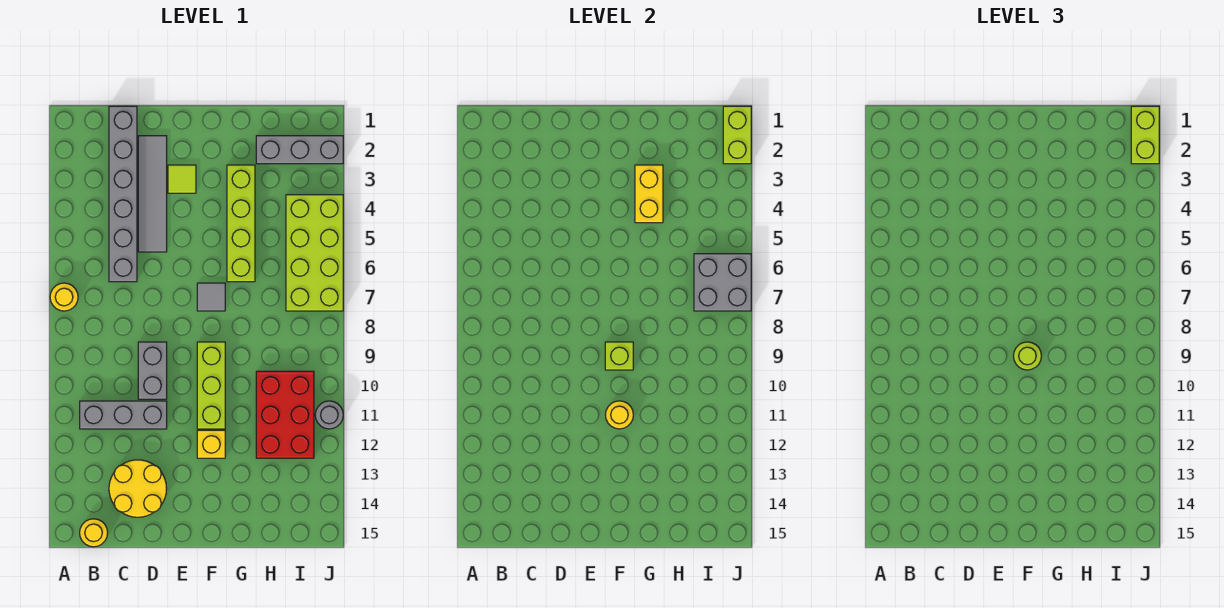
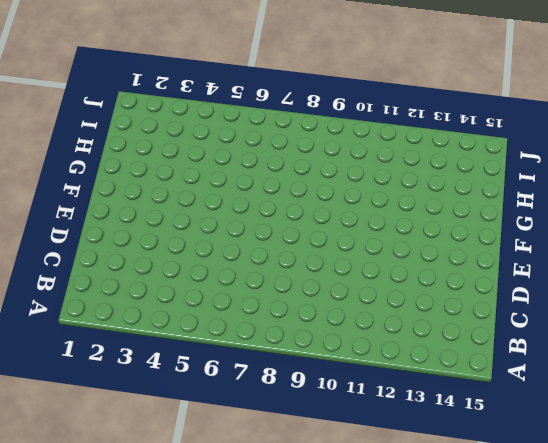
none -> yellow 1x1 round brick [50,283,78,311]
none -> grey 1x3 brick [80,401,167,429]
none -> yellow 1x1 round brick [80,519,108,547]

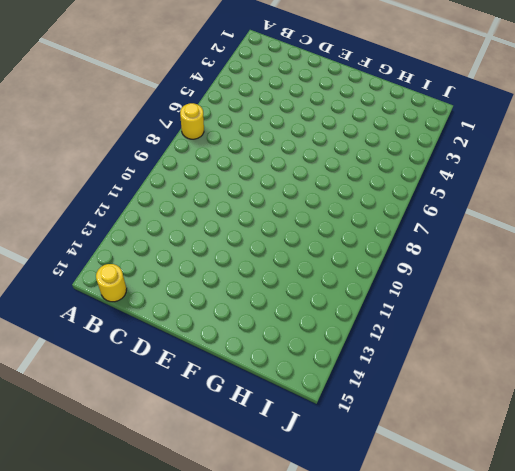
none -> grey 1x3 brick [80,401,167,429]
none -> grey 1x6 brick [109,106,137,282]
none -> yellow 2x2 round brick [109,460,167,517]

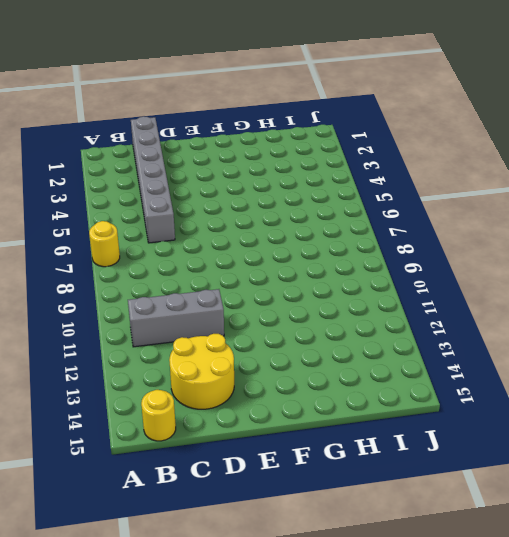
none -> grey 1x4 tile [138,136,167,252]
none -> grey 1x2 brick [138,342,167,399]
none -> lime 1x1 tile [168,165,196,193]

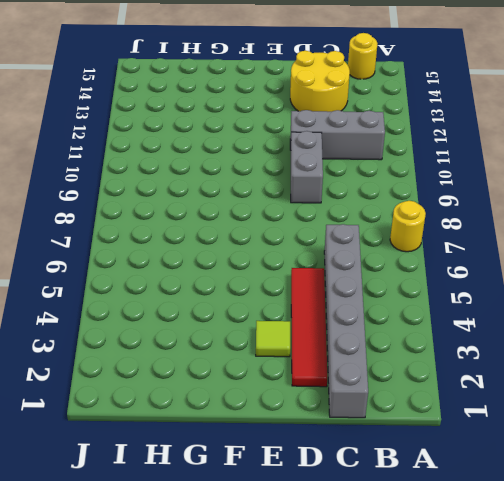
red 1x4 tile [291,268,327,387] -> grey 1x4 tile [138,136,167,252]
none -> grey 1x1 tile [197,283,225,311]
none -> lime 1x3 brick [197,342,225,429]
none -> yellow 1x1 brick [197,430,225,458]

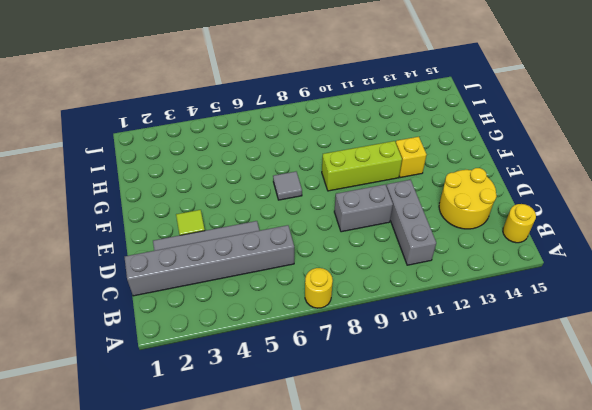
none -> lime 1x4 brick [227,165,255,282]
none -> grey 1x3 brick [256,136,343,164]
none -> red 2x3 brick [256,371,314,458]

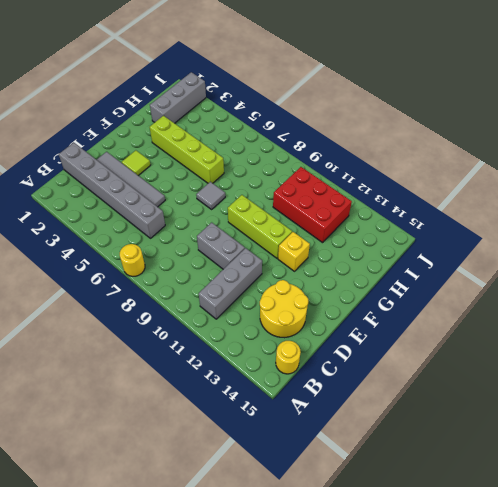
none -> lime 2x4 brick [286,195,343,311]
none -> grey 1x1 round brick [315,401,343,429]
none -> lime 1x1 brick [605,342,633,370]

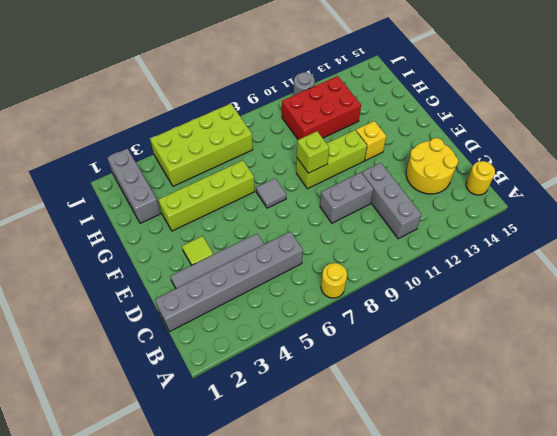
none -> yellow 1x1 round brick [605,401,633,429]
none -> yellow 1x2 brick [635,165,663,223]
none -> grey 2x2 brick [694,254,751,311]

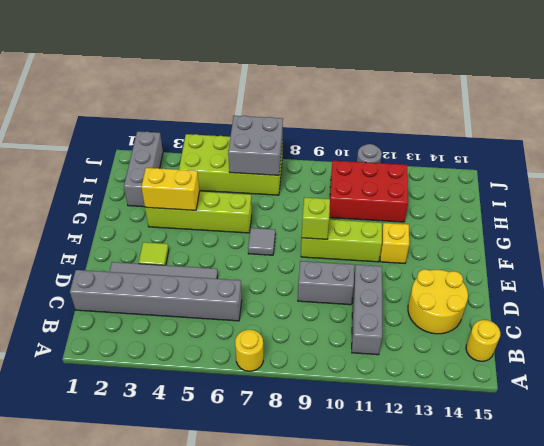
none -> yellow 1x1 round brick [605,401,633,429]
none -> lime 1x2 brick [723,106,751,164]
none -> lime 1x1 round brick [1014,342,1041,370]

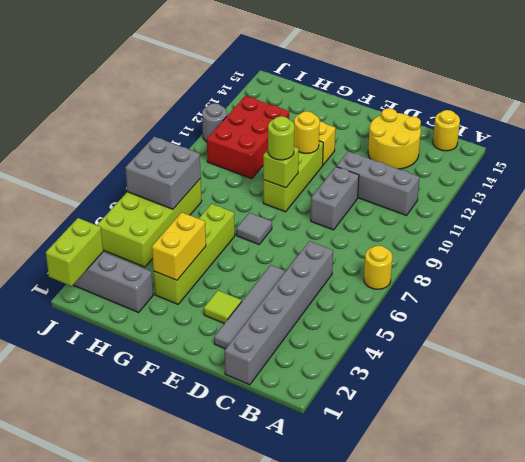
none -> lime 1x2 brick [1131,106,1159,164]

